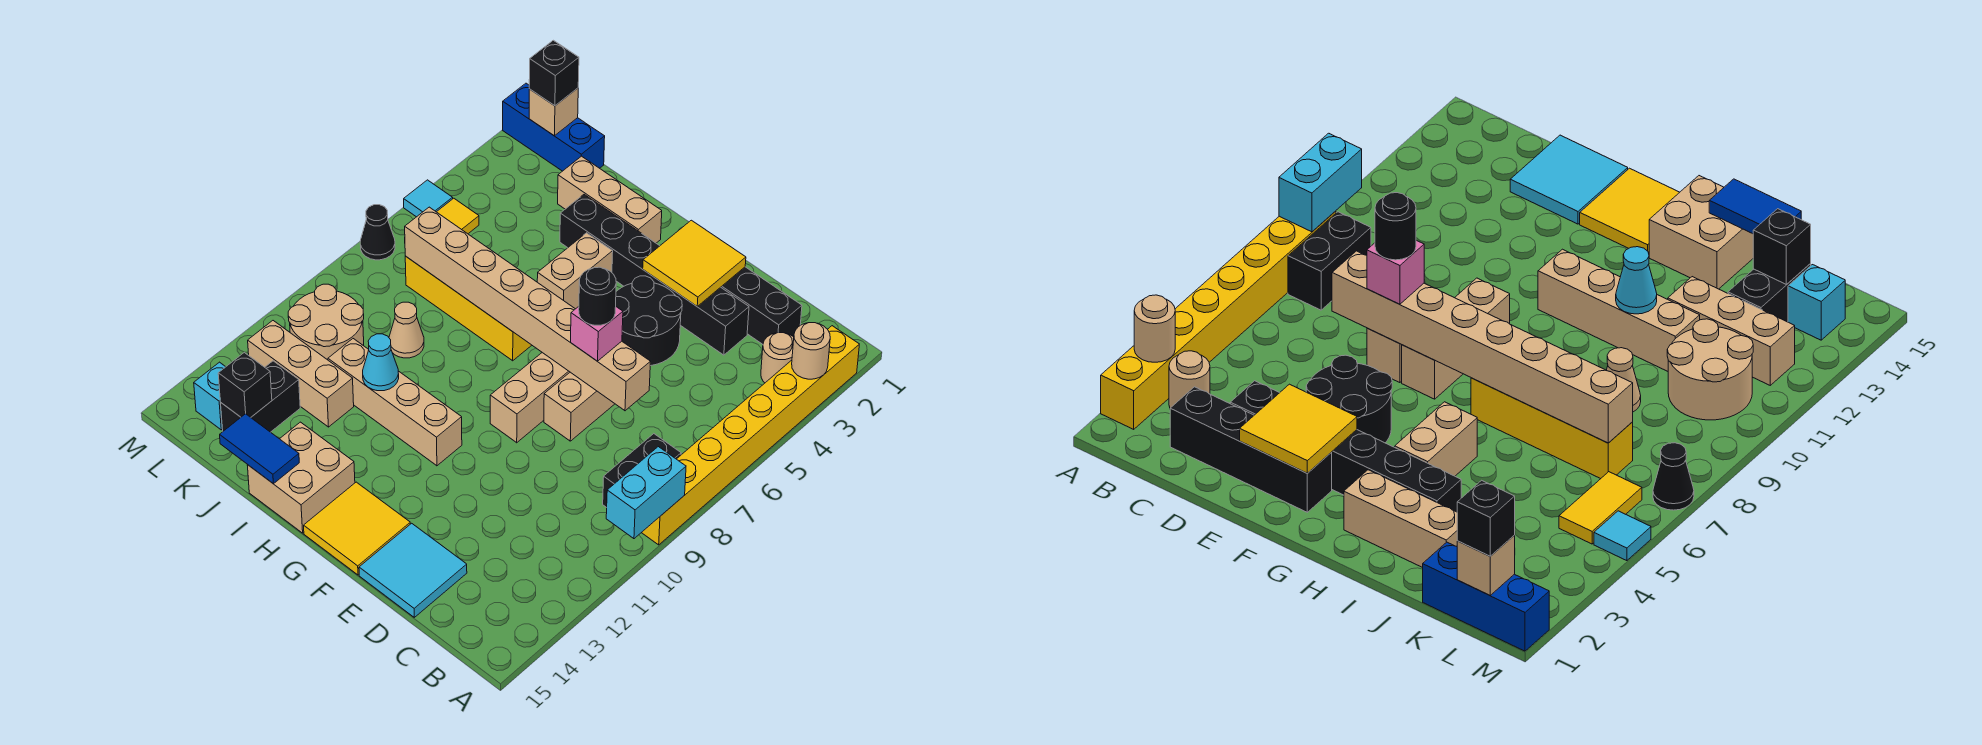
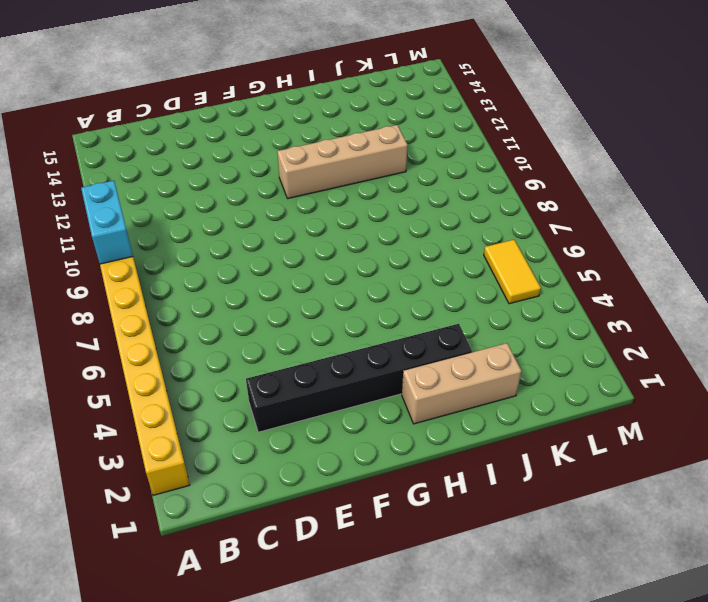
none -> tan 1x1 round brick [761,333,794,383]
none -> black 1x2 brick [603,434,681,508]
none -> black 1x4 brick [721,267,802,344]
none -> cyan 2x2 tile [359,523,467,617]

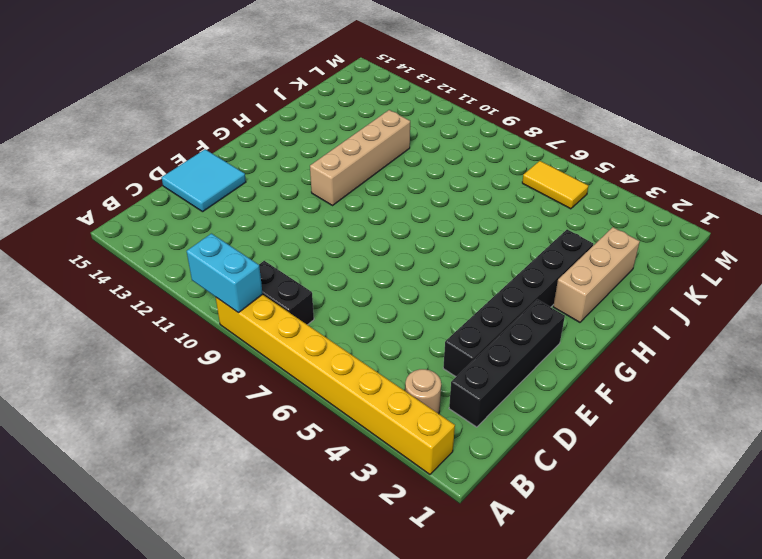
none -> black 2x2 round brick [616,276,682,366]
none -> tan 1x2 brick [544,372,615,441]
none -> tan 1x3 brick [490,353,570,443]
none -> yellow 2x2 tile [304,482,410,575]

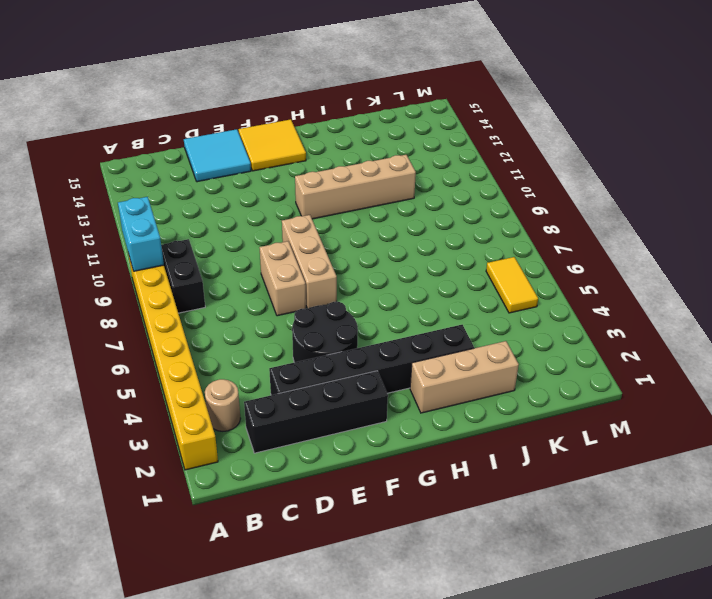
none -> tan 1x2 brick [537,233,613,309]
none -> yellow 1x4 brick [405,256,532,361]
none -> tan 2x2 brick [247,422,355,533]
none -> tan 1x1 cone [389,302,424,358]

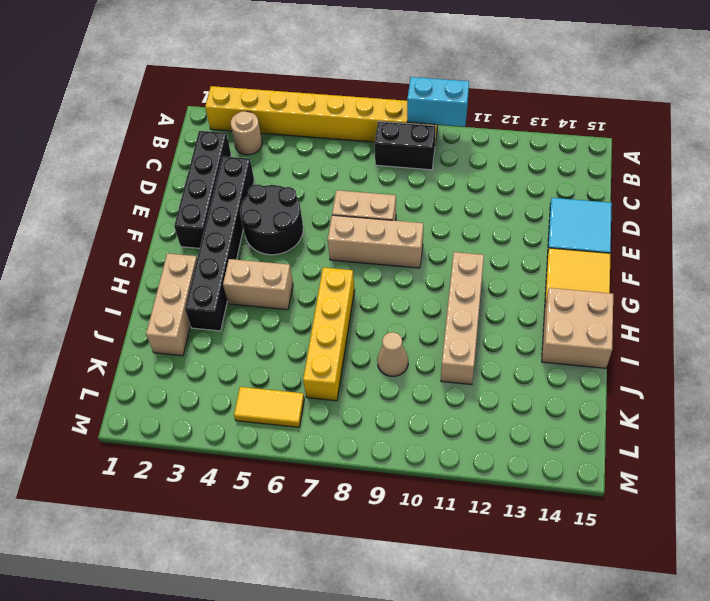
none -> tan 1x3 brick [248,321,354,427]
none -> blue 1x3 brick [503,83,605,171]
none -> tan 2x2 round brick [288,284,364,360]
none -> black 1x2 brick [221,361,300,432]

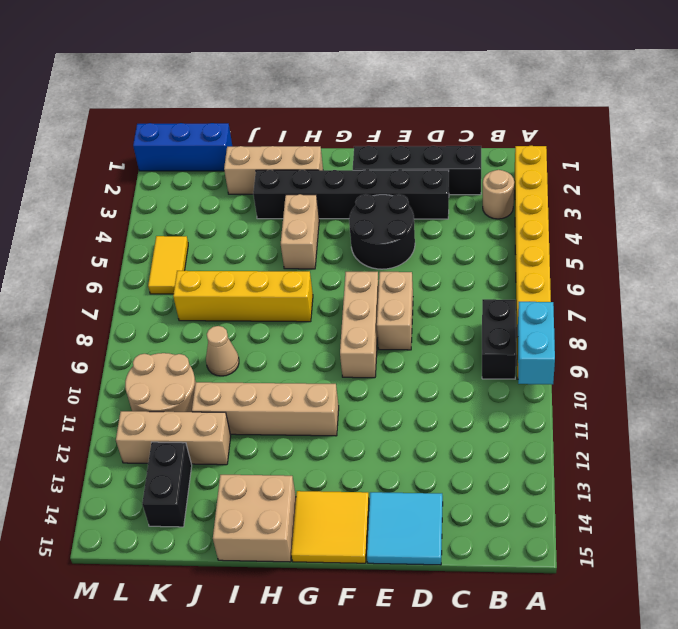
none -> cyan 1x1 brick [194,362,225,430]
none -> cyan 1x1 tile [404,180,453,217]
none -> black 1x1 cone [360,205,395,260]
none -> tan 1x1 round brick [792,323,830,379]

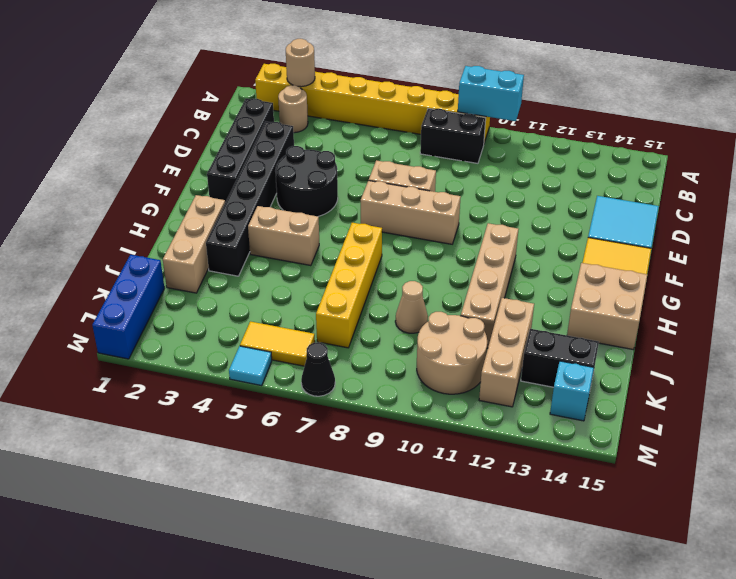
none -> tan 1x8 brick [405,207,650,411]
none -> yellow 2x2 tile [643,220,746,306]
none -> cyan 1x1 cone [363,334,399,391]
none -> blue 1x2 tile [220,414,299,484]

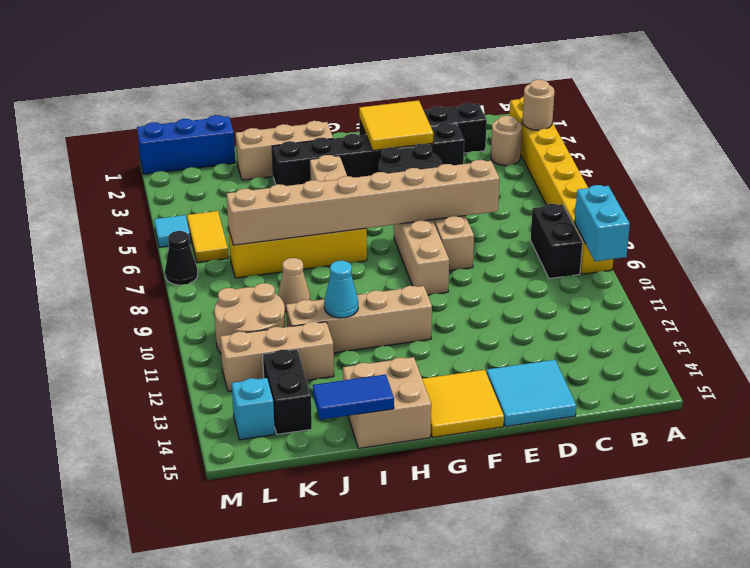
none -> black 1x1 brick [218,353,272,417]
none -> tan 1x1 brick [529,88,578,136]
none -> pink 1x1 brick [571,307,623,361]
none -> black 1x1 brick [529,40,579,106]

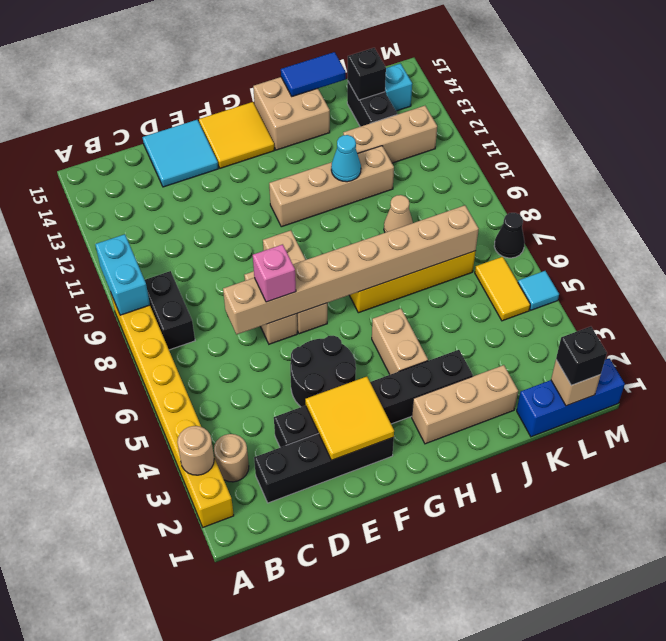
none -> tan 2x2 round brick [288,284,364,360]
none -> black 1x1 round brick [579,267,616,325]

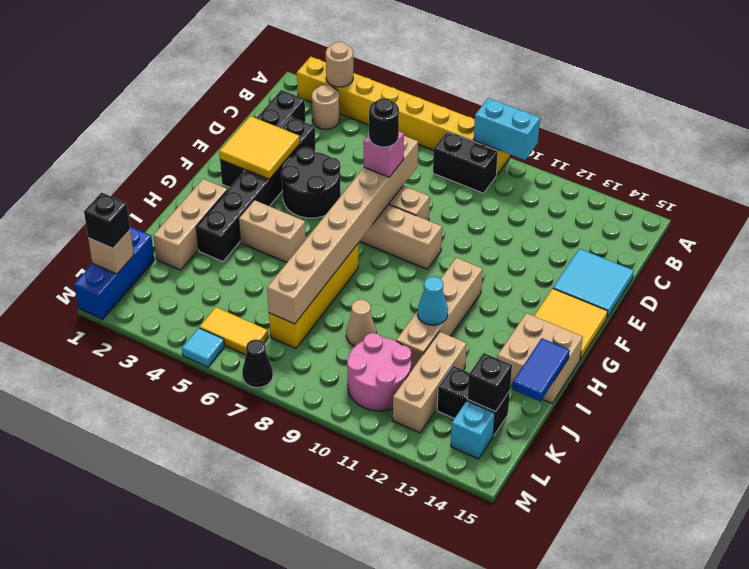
pink 2x2 round brick [347,333,411,411] -> tan 2x2 round brick [288,284,364,360]

